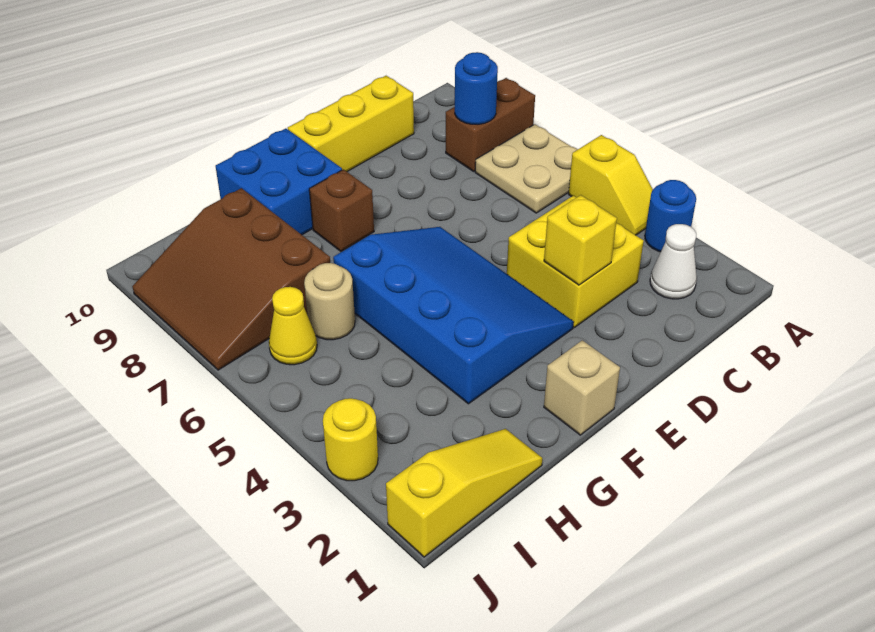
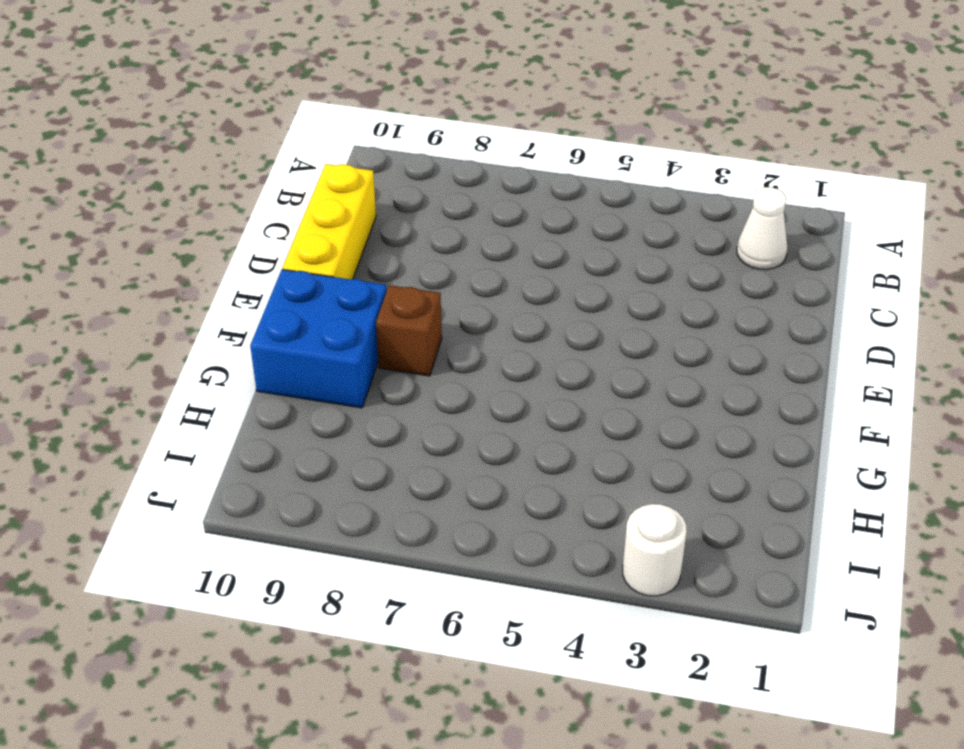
white 1x1 round brick [623,504,687,596] -> yellow 1x1 round brick [323,398,378,481]
none -> blue 1x1 round brick [645,180,696,252]
none -> yellow 1x2 slope [569,135,653,235]
none -> tan 2x2 plate [475,124,578,213]

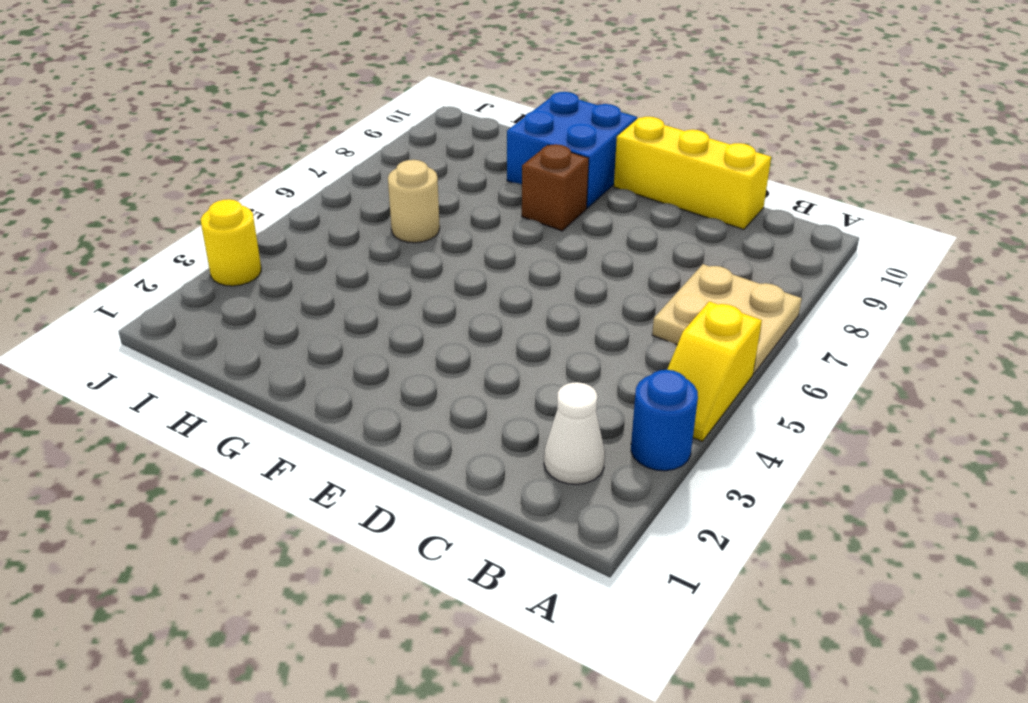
none -> brown 1x2 brick [446,78,535,171]
none -> yellow 2x2 brick [507,196,644,327]
none -> blue 3x4 slope [333,227,574,404]

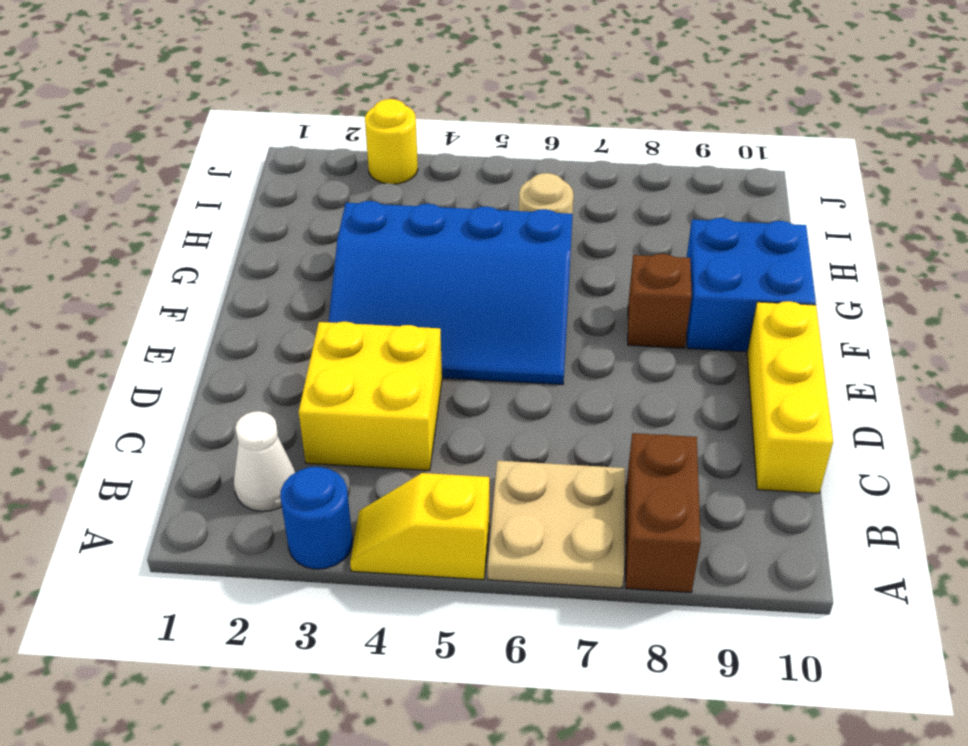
none -> tan 1x1 brick [544,340,620,435]
none -> yellow 1x3 slope [386,429,543,557]
none -> brown 3x3 slope [132,188,330,370]

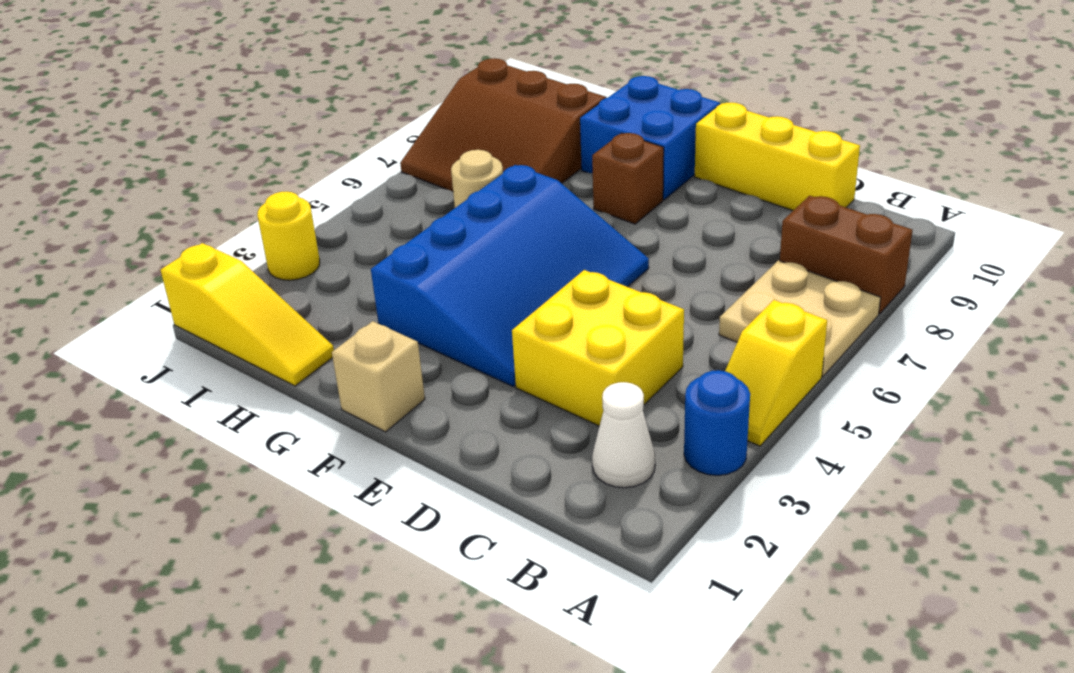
brown 3x3 slope [400,58,606,192] -> brown 3x3 slope turned to [132,188,330,370]
none -> yellow 1x1 cone [269,287,317,365]
none -> blue 1x1 round brick [455,52,498,124]
none -> yellow 1x1 brick [544,195,617,285]

